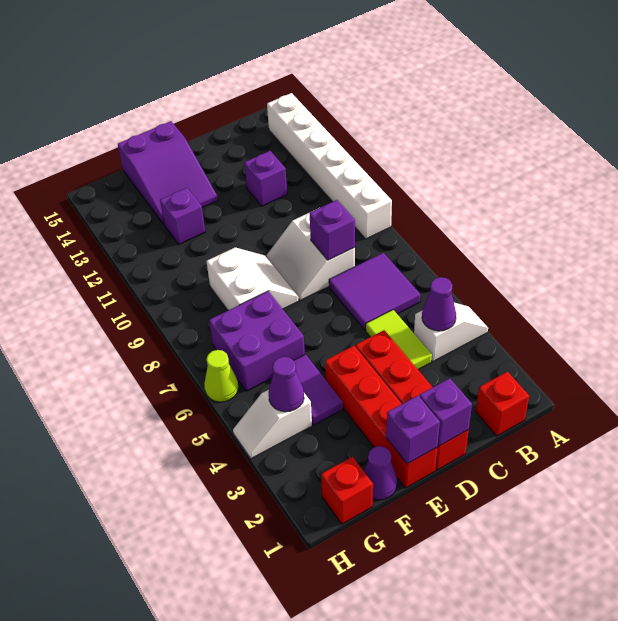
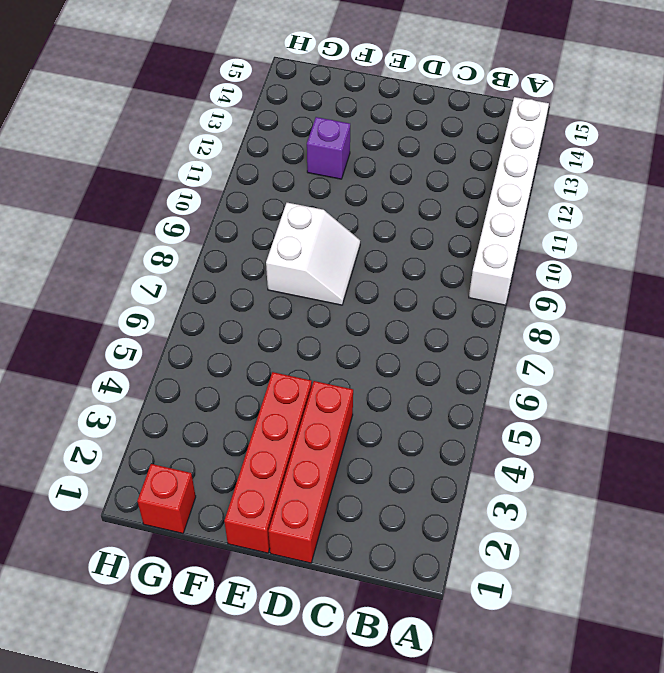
none -> white 1x2 slope [414,303,488,361]
none -> red 1x1 brick [476,372,529,436]
none -> purple 2x2 tile [329,253,420,330]

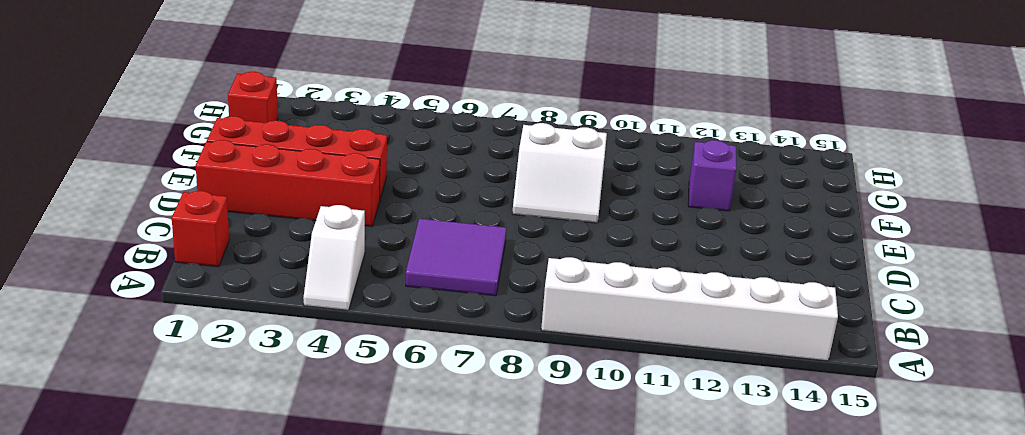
none -> lime 1x2 tile [366,310,432,369]
none -> white 2x2 slope [267,213,355,301]
none -> purple 1x1 brick [244,151,287,206]

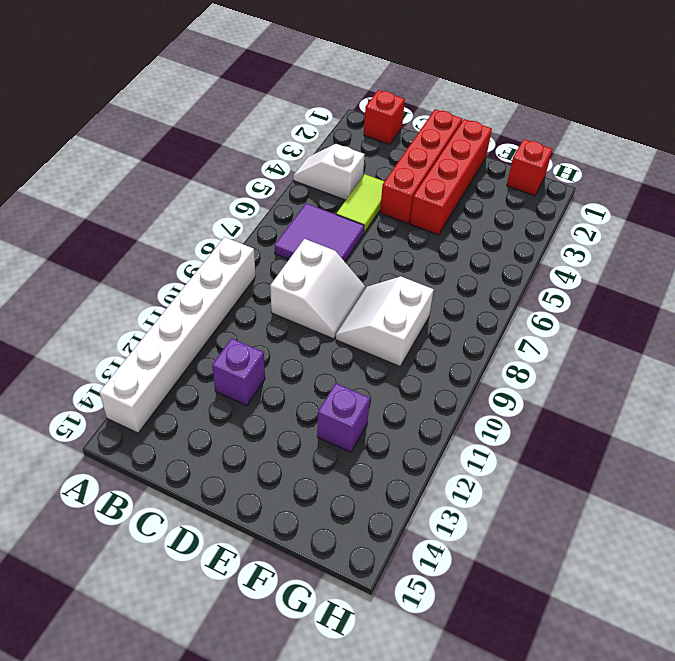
none -> purple 2x3 slope [118,121,218,224]
none -> purple 1x1 cone [364,446,397,500]
none -> purple 1x2 tile [293,354,343,425]

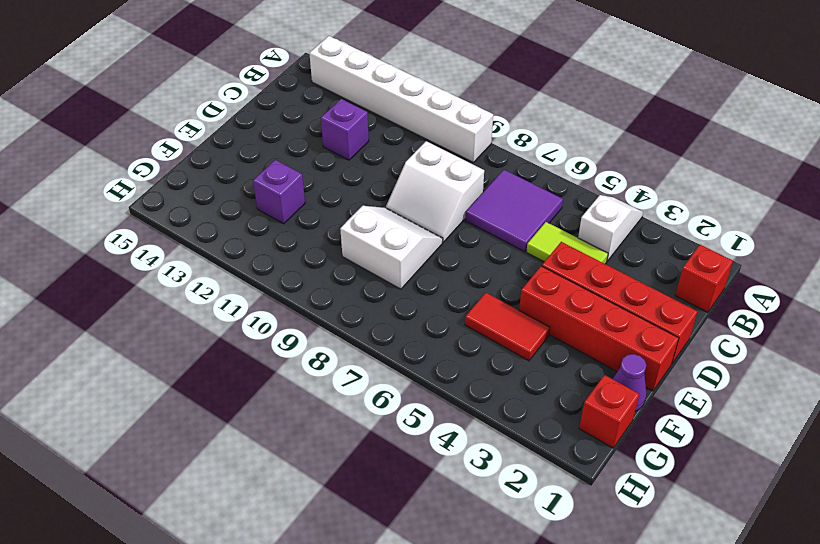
red 1x2 tile [465,293,550,361] -> purple 1x2 tile [293,354,343,425]
none -> purple 2x3 slope [118,121,218,224]
none -> purple 2x2 brick [209,291,305,391]
none -> white 1x2 slope [233,390,312,459]

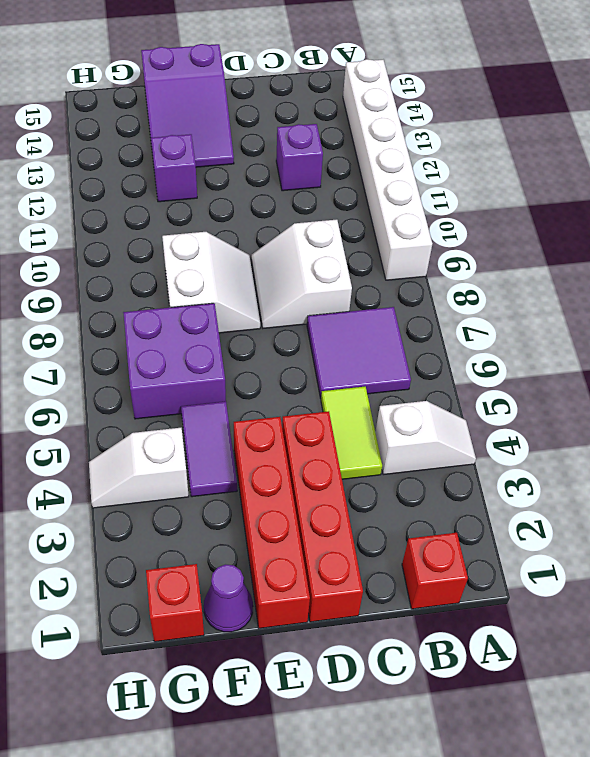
none -> lime 1x1 cone [204,350,238,402]
none -> purple 1x1 cone [422,277,456,331]
none -> purple 1x1 brick [310,200,355,260]

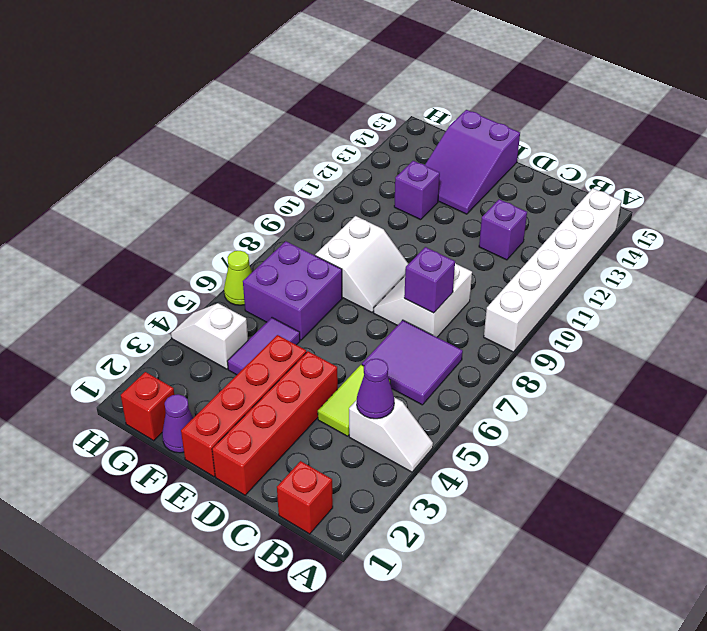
none -> purple 1x1 brick [420,378,472,446]
none -> purple 1x1 brick [386,396,440,464]
none -> purple 1x1 cone [268,357,304,412]

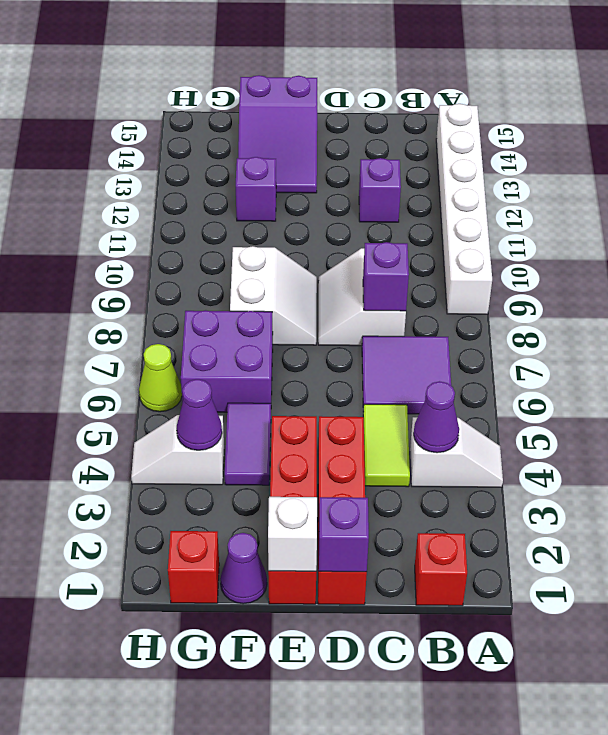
white 1x1 brick [268,497,317,571] -> purple 1x1 brick [386,396,440,464]

